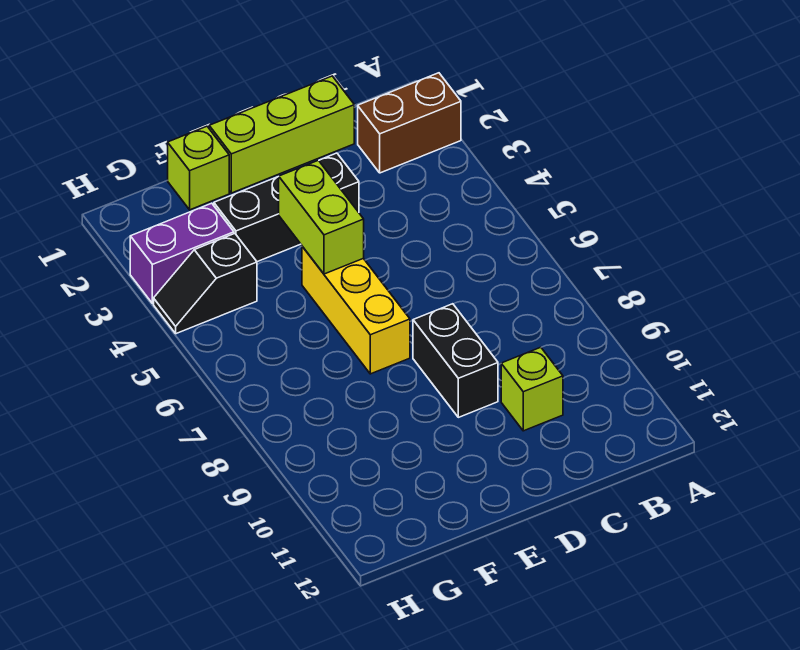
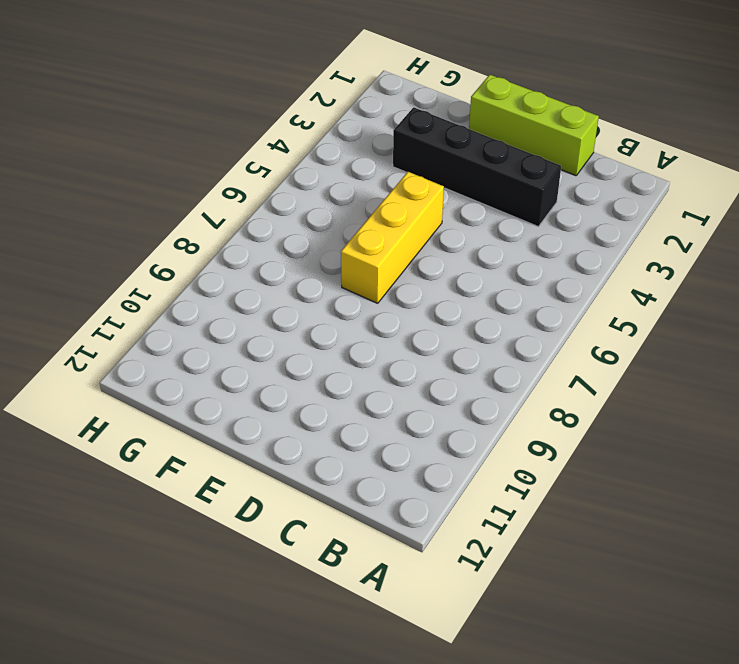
black 1x4 brick [393,107,561,227] -> black 1x3 brick [214,153,359,262]
none -> brown 1x2 brick [358,73,461,173]
none -> lime 1x1 brick [501,347,563,431]

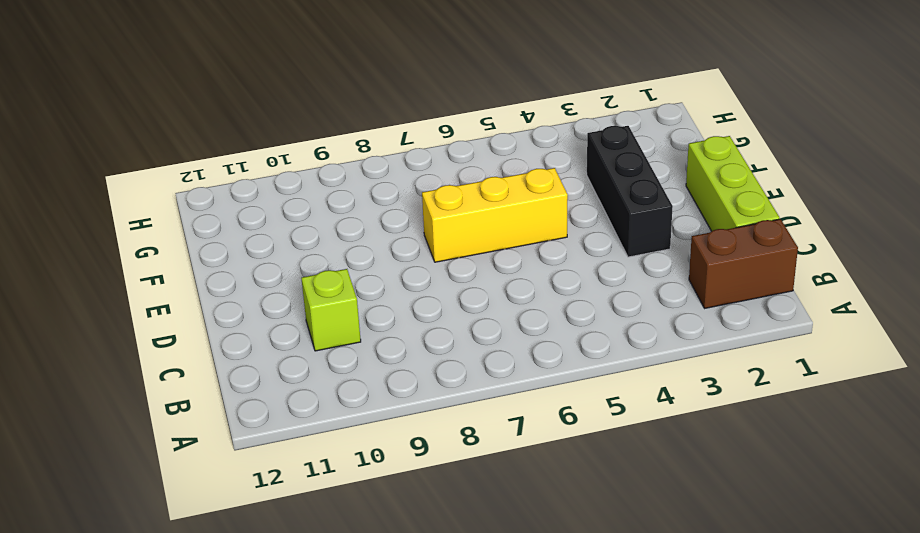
brown 1x2 brick [689,219,798,308] -> brown 1x2 brick turned to [358,73,461,173]
none -> black 1x2 brick [413,304,498,417]
none -> lime 1x1 brick [168,126,229,210]

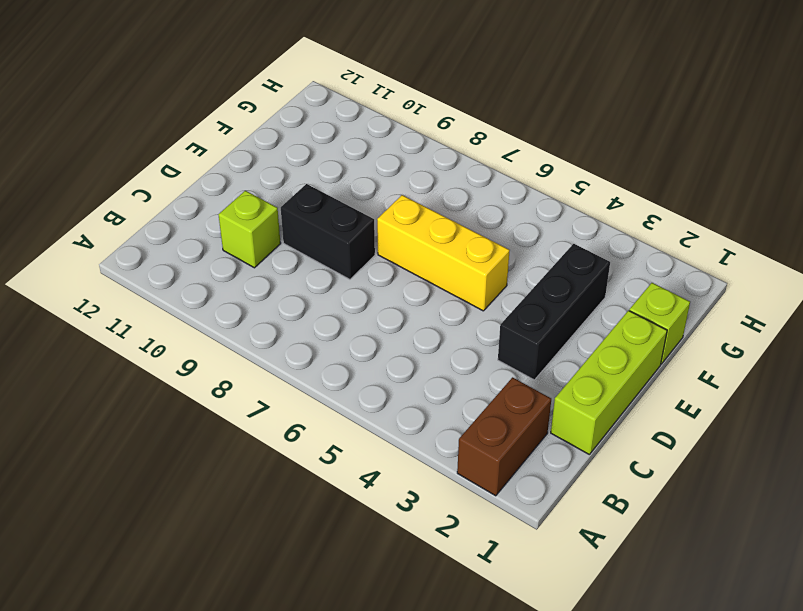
none -> purple 1x2 brick [130,203,234,304]
none -> black 1x2 slope [154,234,257,334]

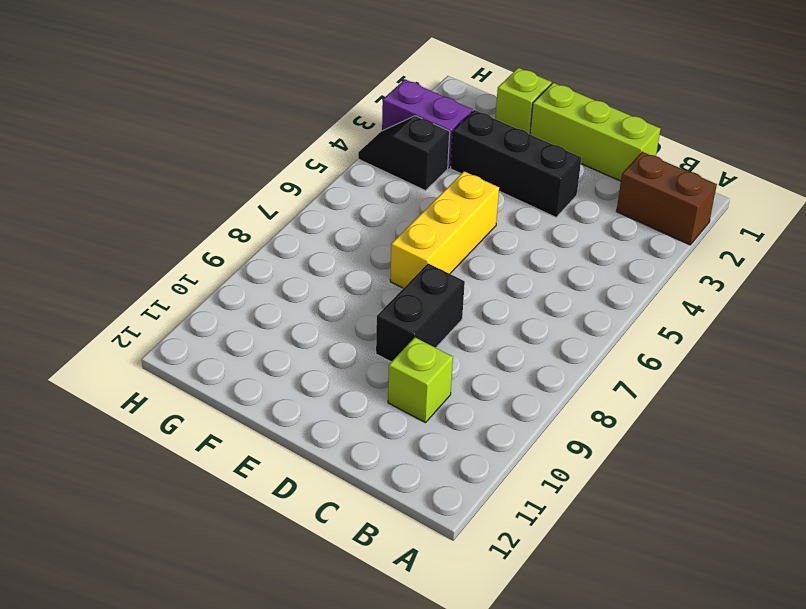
none -> lime 1x2 brick [279,160,364,274]

